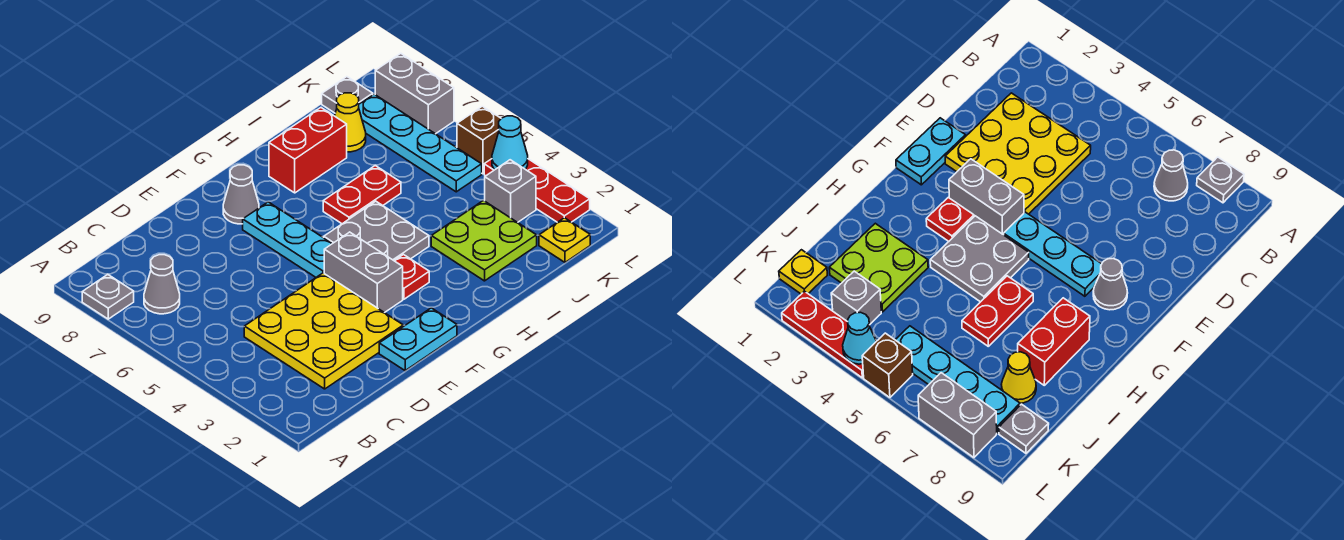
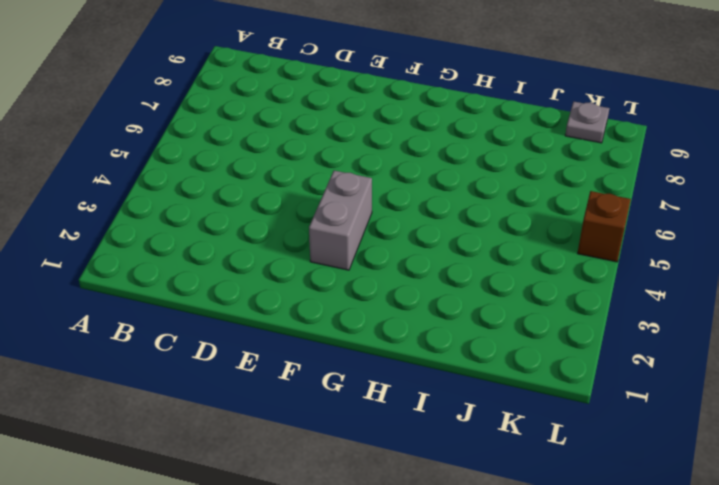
none -> grey 1x1 plate [82,274,134,319]
none -> grey 1x1 cone [144,255,180,314]
none -> yellow 3x3 plate [244,273,403,389]

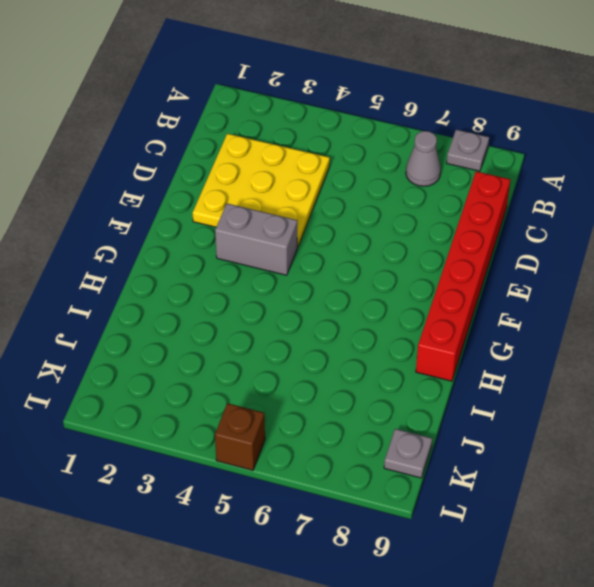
red 1x6 brick [416,171,510,381] -> none
none -> cyan 1x2 plate [379,308,457,371]
none -> cyan 1x3 plate [243,202,332,277]
none -> grey 1x1 cone [223,165,259,224]

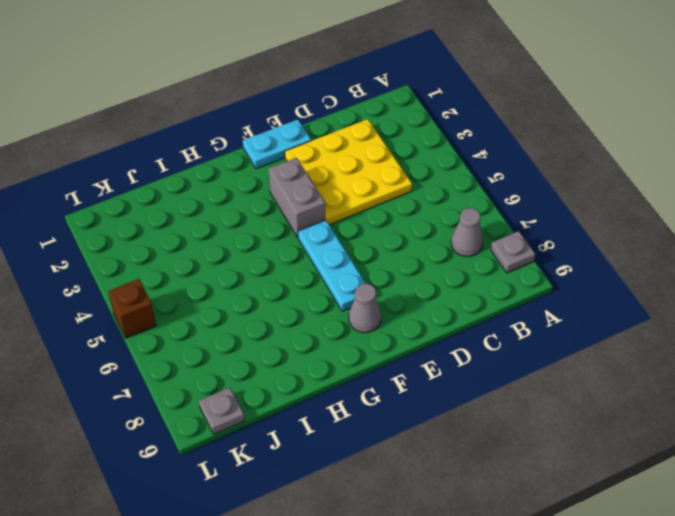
none -> red 1x1 plate [395,255,429,299]
none -> grey 2x2 plate [324,201,429,261]
none -> red 1x2 plate [323,166,401,224]

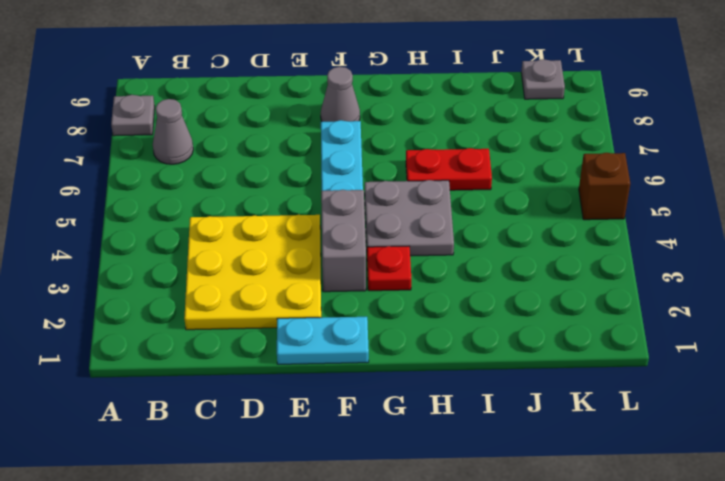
none -> red 1x2 brick [269,108,347,193]
none -> lime 2x2 plate [431,201,537,281]
none -> yellow 1x1 cone [335,93,366,152]

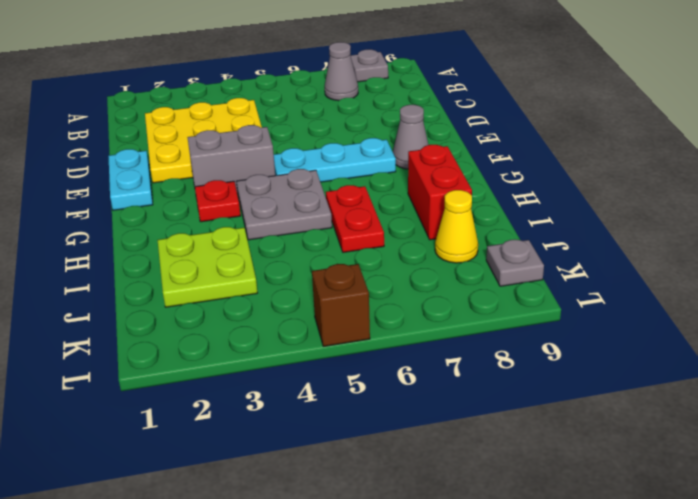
none -> yellow 1x1 plate [539,218,590,262]
none -> grey 1x1 brick [485,160,536,222]
none -> cyan 1x4 plate [359,94,482,192]

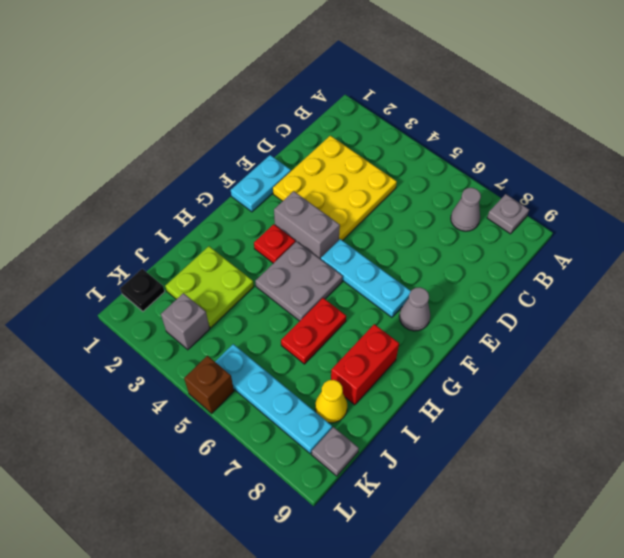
black 1x1 plate [120,269,165,311] -> yellow 1x1 plate [539,218,590,262]
none -> red 1x3 plate [484,159,590,222]
none -> grey 1x2 brick [375,53,454,134]
none -> cyan 1x1 cone [492,116,528,170]

